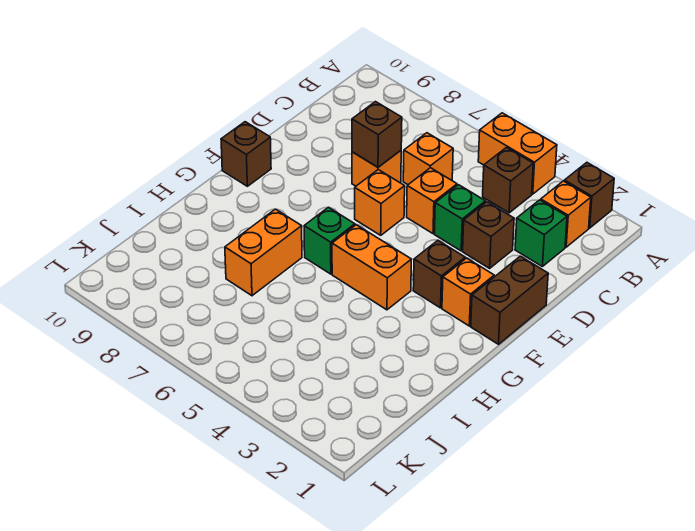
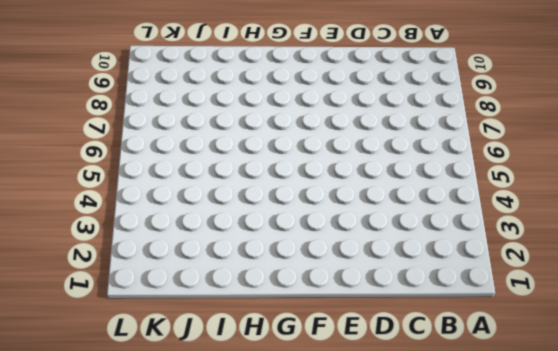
none -> brown 1x1 brick [564,163,614,228]
none -> orange 1x2 brick [478,113,557,194]
none -> orange 1x1 brick [541,181,591,247]

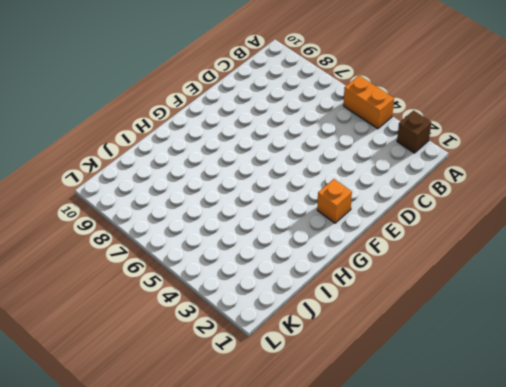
none -> orange 1x1 brick [541,181,591,247]
none -> brown 1x1 brick [483,148,533,213]
none -> green 1x1 brick [515,200,567,266]

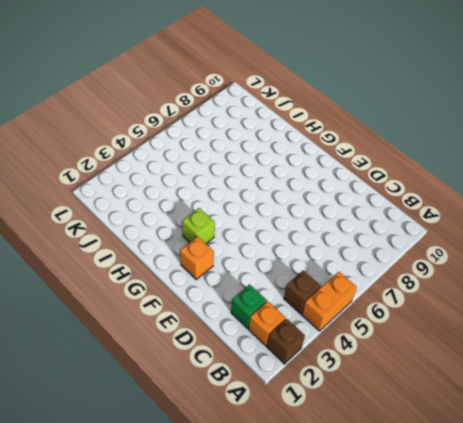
lime 1x1 brick [182,208,215,244] -> none
none -> orange 1x1 brick [403,133,453,185]
none -> brown 1x1 brick [463,202,514,268]
none -> green 1x1 brick [434,185,486,251]

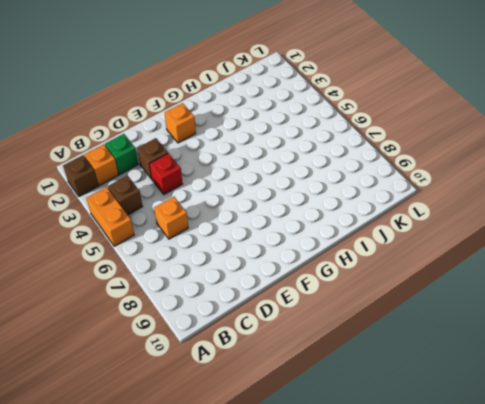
red 1x1 brick [149,153,182,194] -> green 1x1 brick [434,185,486,251]
none -> orange 1x1 brick [407,168,457,234]
none -> orange 1x1 brick [352,151,401,186]
none -> brown 1x2 brick [471,256,548,344]

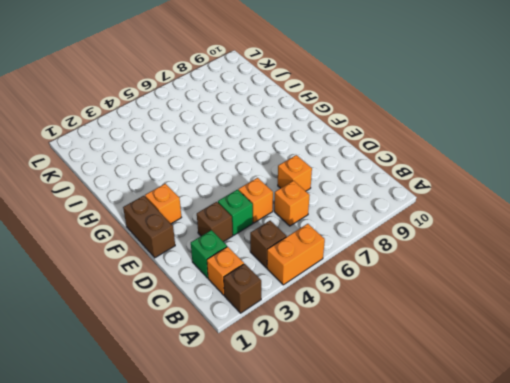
none -> orange 1x1 brick [355,170,405,235]
none -> brown 1x1 brick [413,241,465,308]
none -> brown 1x1 brick [221,122,271,186]

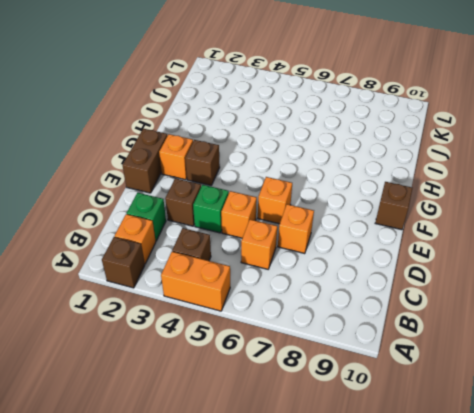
none -> orange 1x2 brick [332,225,411,310]
none -> green 1x1 brick [304,207,355,274]
none -> orange 1x2 brick [225,209,302,296]

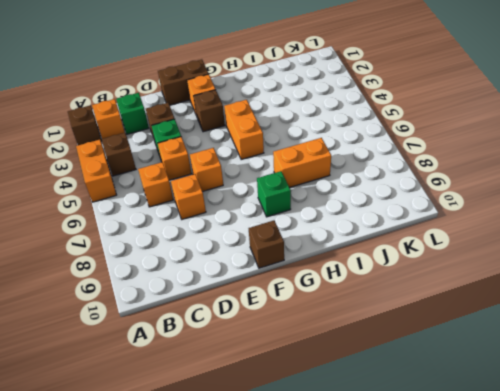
green 1x1 brick [257,171,291,217] -> green 1x1 brick moved to [304,207,355,274]
none -> brown 1x1 brick [352,102,402,167]

